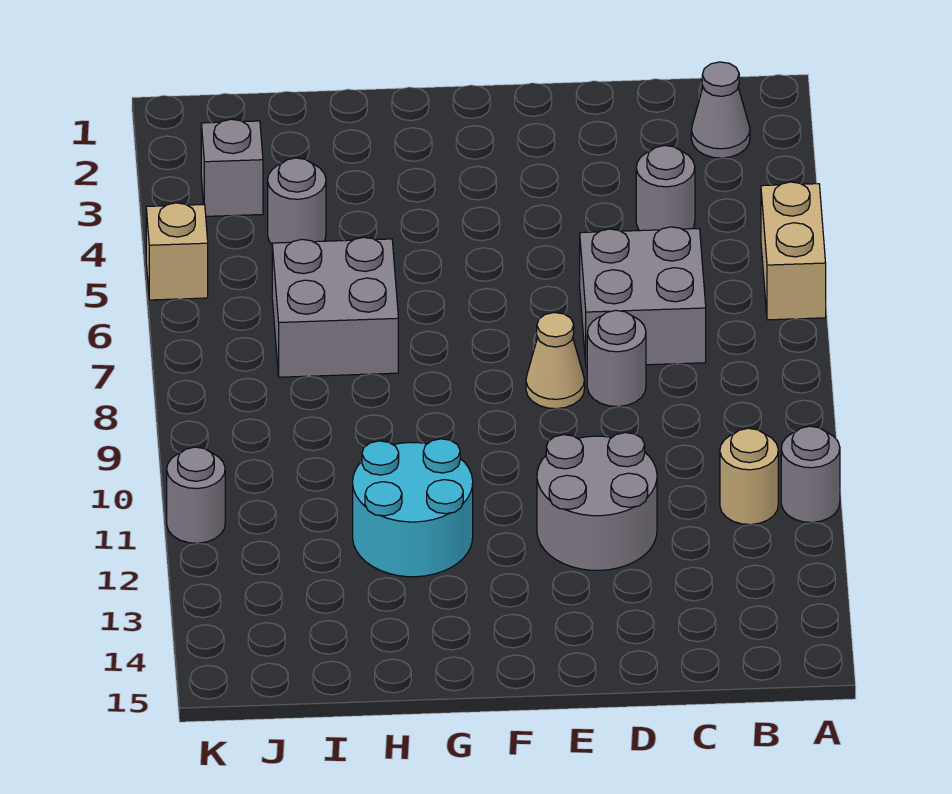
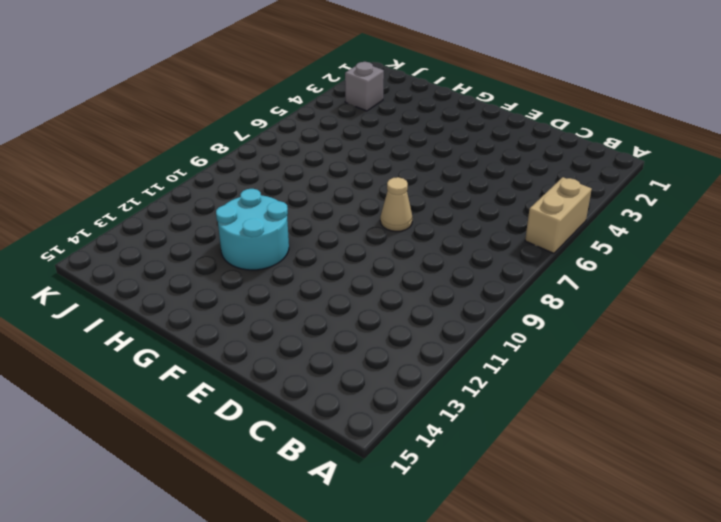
none -> grey 1x1 round brick [781,426,840,522]
none -> grey 1x1 cone [691,62,750,158]
none -> tan 1x1 round brick [720,428,778,525]

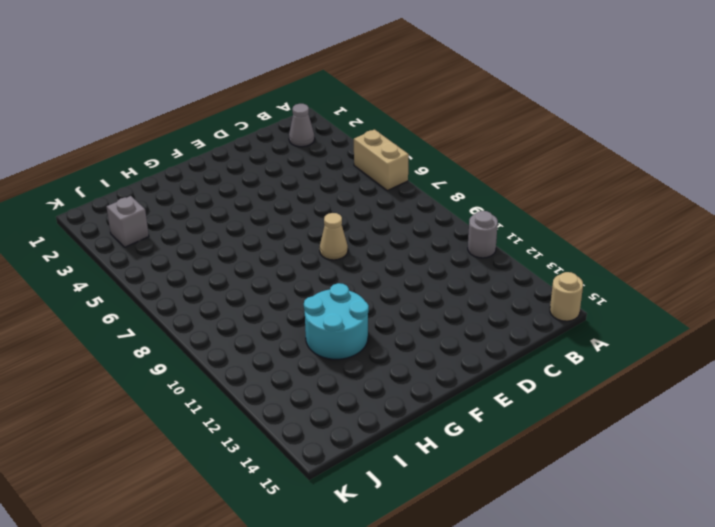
tan 1x1 round brick [550,272,583,321] -> tan 1x1 round brick moved to [720,428,778,525]
none -> grey 1x1 round brick [636,145,695,231]
none -> grey 2x2 brick [580,227,706,367]
none -> grey 1x1 round brick [587,310,646,407]

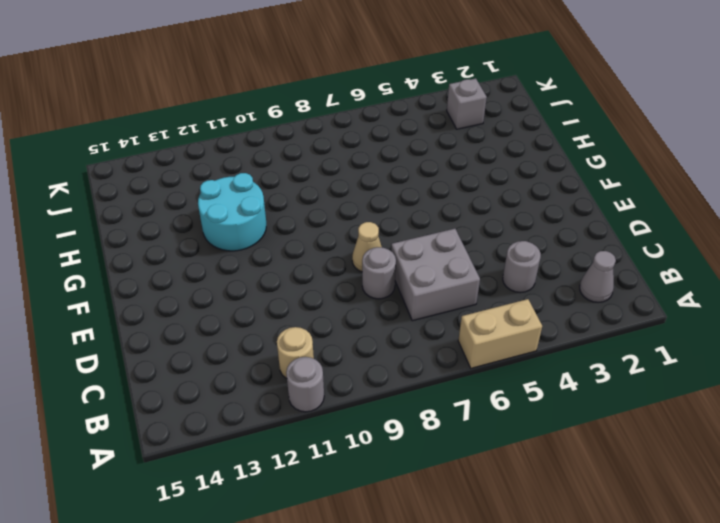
none -> grey 2x2 round brick [537,433,657,570]
none -> grey 2x2 brick [272,237,398,377]
none -> grey 1x1 round brick [268,158,326,244]

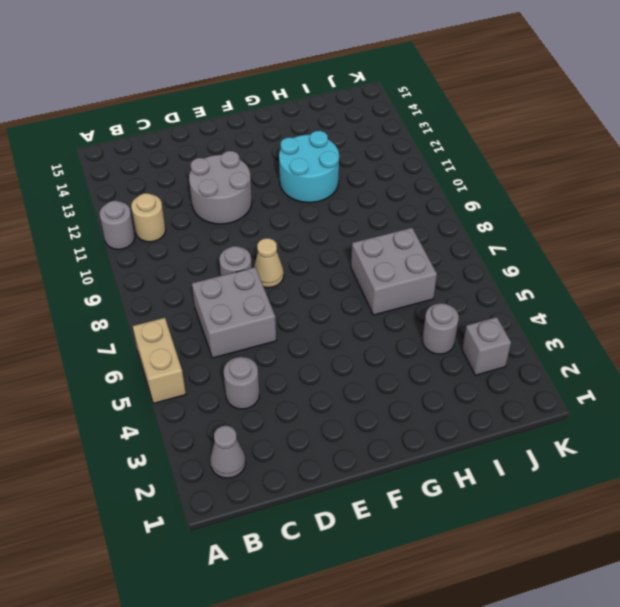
none -> tan 1x1 brick [146,203,208,300]
none -> grey 1x1 round brick [167,447,225,543]

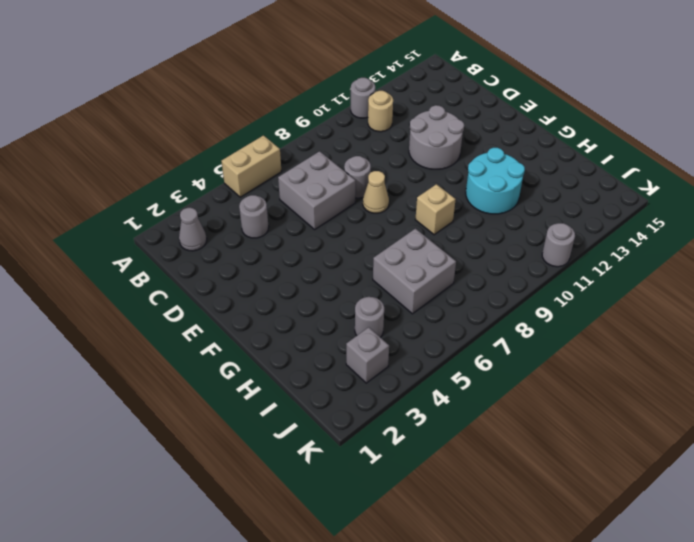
tan 1x1 brick [415,184,456,235] -> tan 1x1 brick moved to [146,203,208,300]

